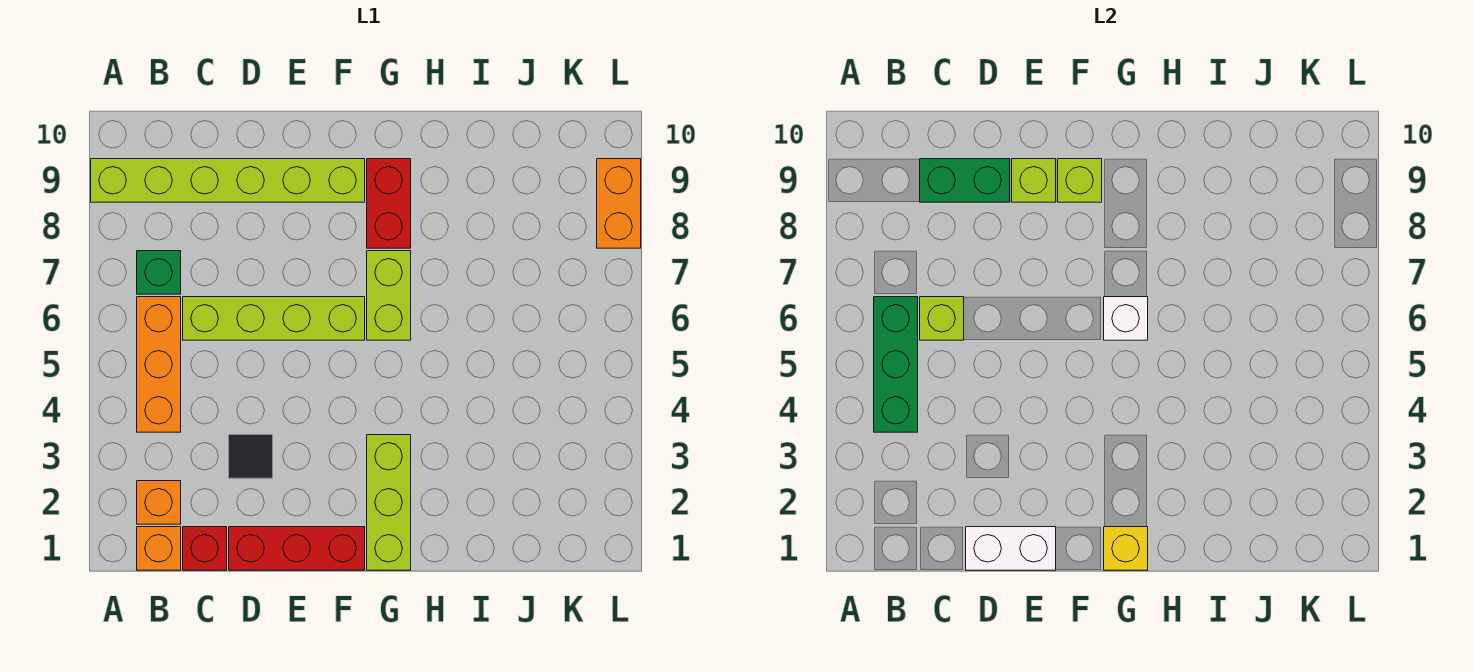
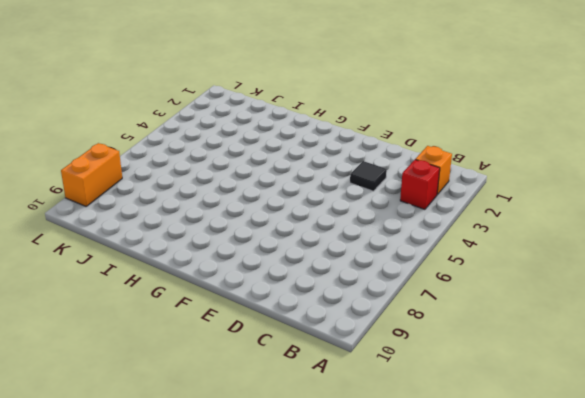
red 1x1 brick [400,160,440,209] -> red 1x1 brick moved to [183,527,227,570]
none -> lime 1x6 brick [91,159,365,202]
none -> orange 1x1 brick [137,527,181,570]
none -> orange 1x3 brick [137,297,181,432]

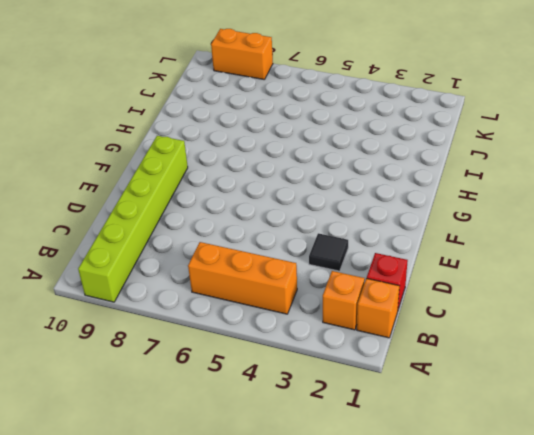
none -> green 1x1 brick [137,251,181,294]
none -> lime 1x4 brick [183,297,365,340]
none -> red 1x3 brick [229,527,365,570]

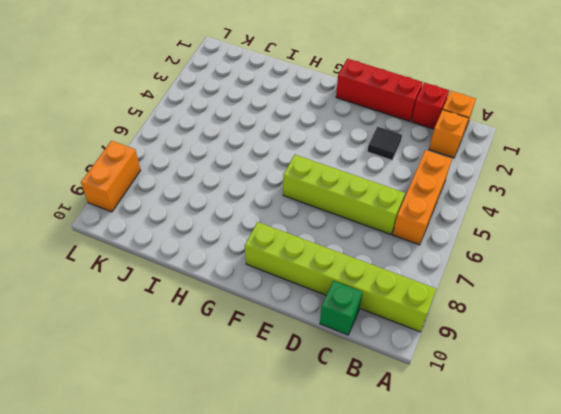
green 1x1 brick [320,281,363,335] -> green 1x1 brick moved to [137,251,181,294]
none -> lime 1x3 brick [367,435,411,570]
none -> lime 1x2 brick [367,251,411,340]
none -> red 1x2 brick [367,159,411,248]

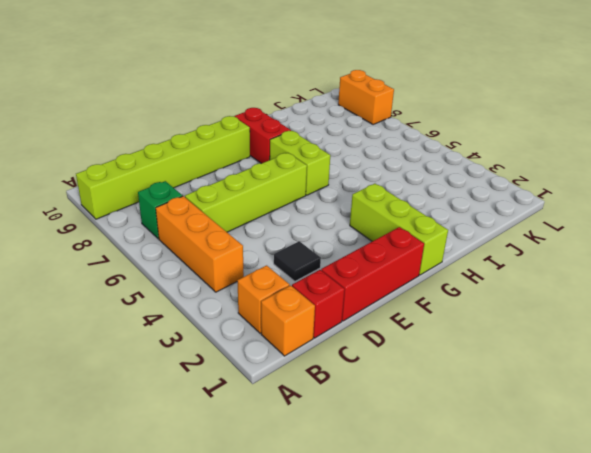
none -> green 1x3 brick [874,297,918,432]
none -> lime 1x1 brick [920,297,964,340]
none -> green 1x2 brick [920,159,1010,202]

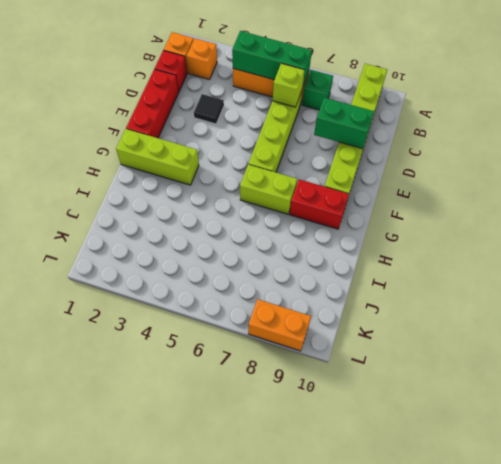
green 1x2 brick [314,98,374,149] -> green 1x2 brick turned to [920,159,1010,202]
none -> white 1x2 brick [966,527,1056,570]
none -> lime 1x1 brick [1012,159,1056,202]
none -> lime 1x1 brick [1058,159,1102,202]

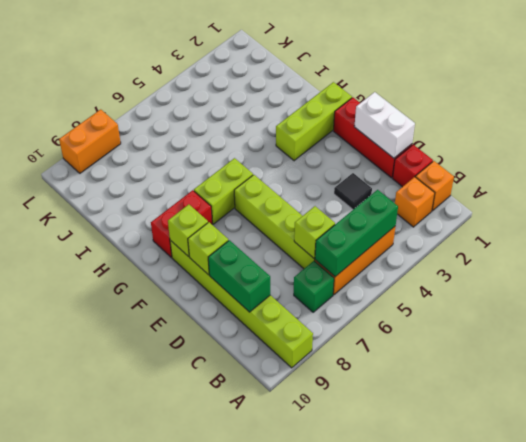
none -> yellow 1x1 brick [1104,527,1148,570]
none -> white 1x1 brick [1104,297,1148,340]

